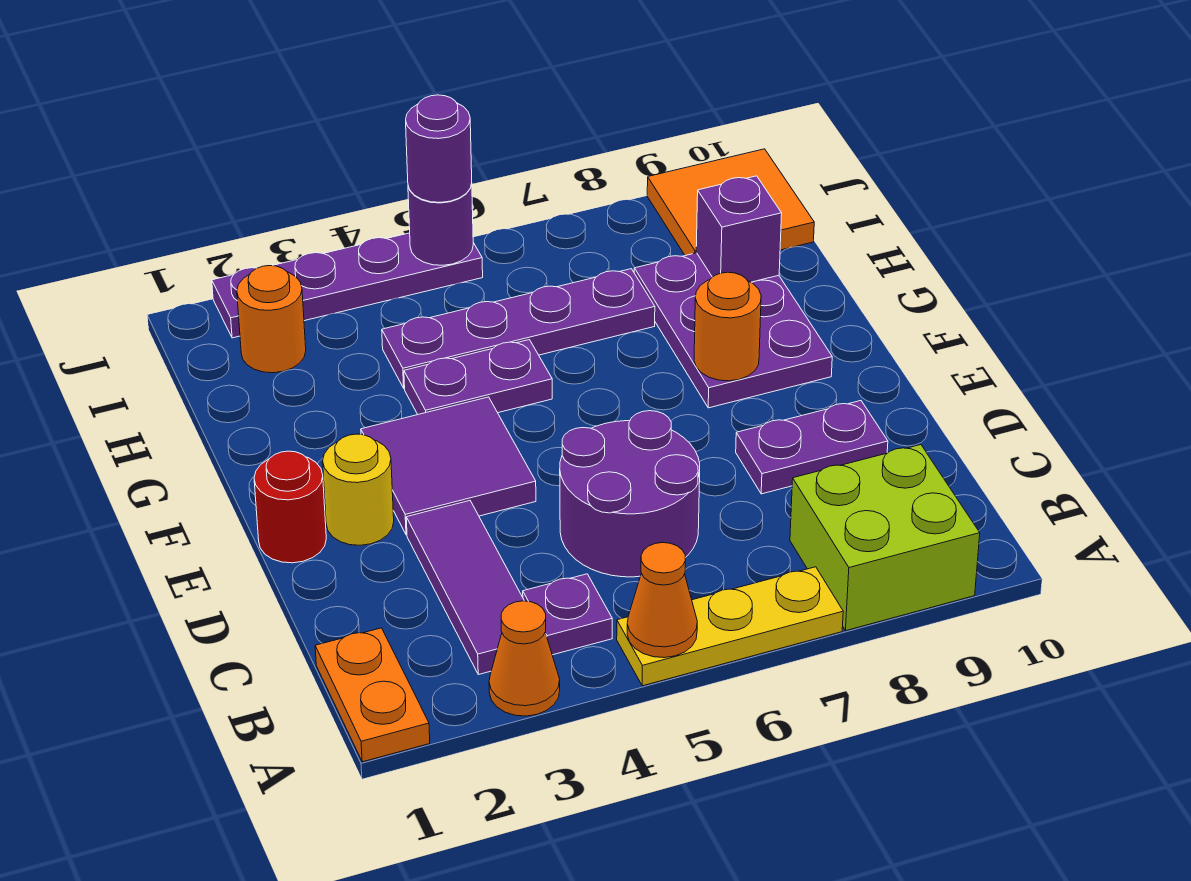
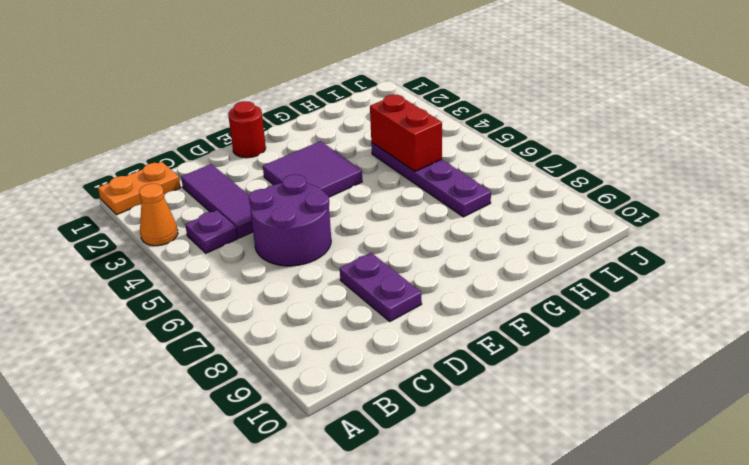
purple 1x3 tile [181,164,253,238] -> purple 1x3 tile turned to [406,501,524,675]
red 1x2 brick [370,94,442,171] -> none
none -> yellow 1x3 plate [617,567,843,686]
none -> lime 2x2 brick [790,445,980,631]
none -> yellow 1x1 round brick [323,434,394,545]

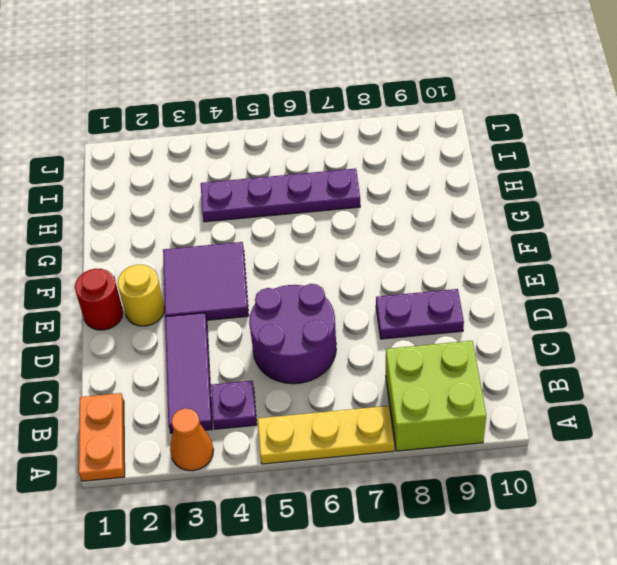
none -> purple 2x3 plate [634,253,832,408]
none -> purple 1x2 plate [404,340,552,414]
none -> orange 1x1 round brick [237,266,306,373]

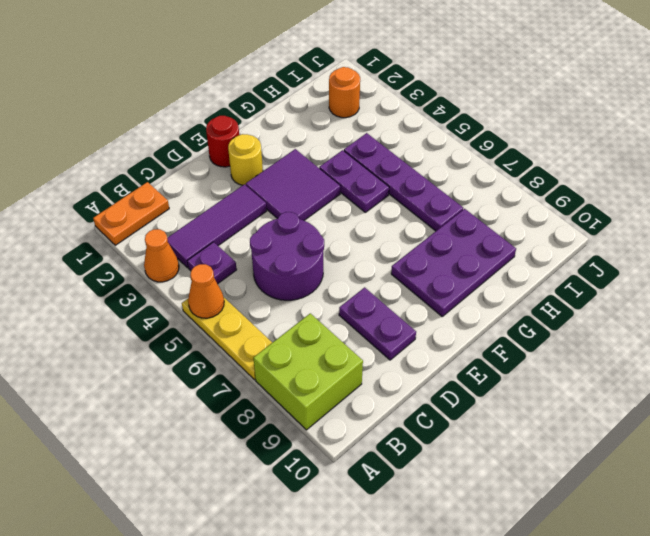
none -> orange 2x2 tile [647,149,814,256]
none -> purple 1x4 plate [212,233,483,338]
none -> orange 1x1 round brick [694,272,761,381]

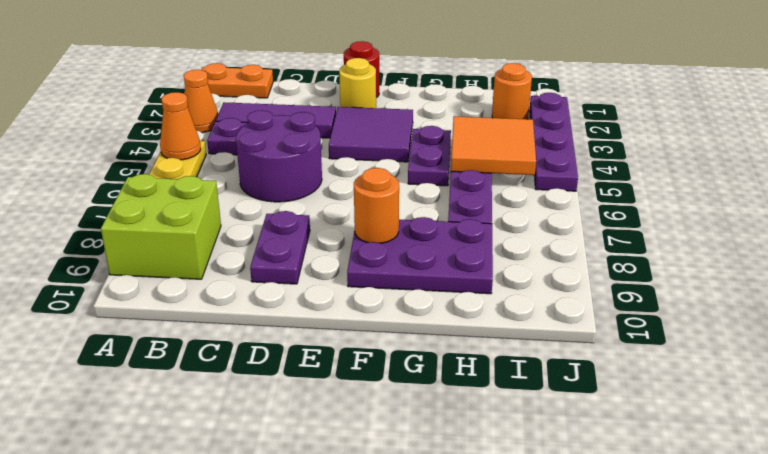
orange 2x2 tile [451,116,536,175] -> orange 2x2 tile moved to [647,149,814,256]
none -> purple 1x1 brick [696,176,782,282]
none -> purple 1x1 round brick [408,184,473,265]
none -> purple 1x1 round brick [406,95,472,202]

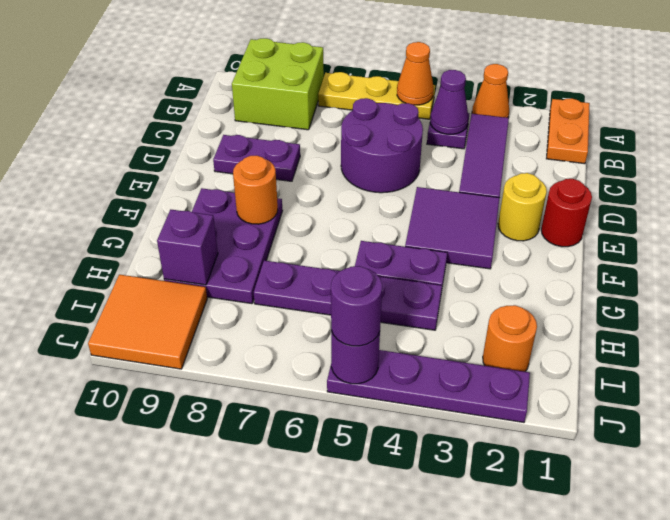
purple 1x1 cone [430,70,469,134] -> none

